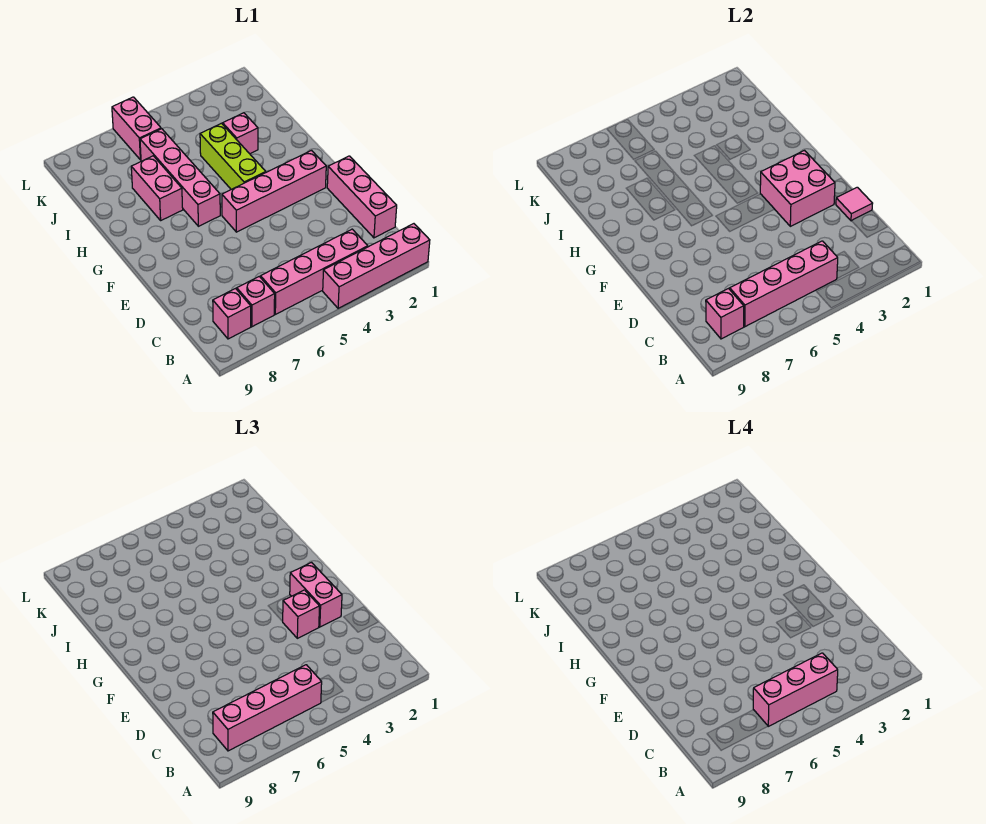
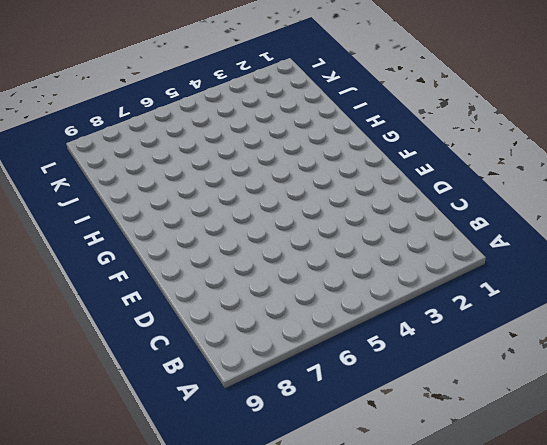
none -> pink 1x4 brick [323,224,430,308]
none -> pink 1x4 brick [260,229,368,314]
none -> pink 1x1 brick [237,276,275,327]

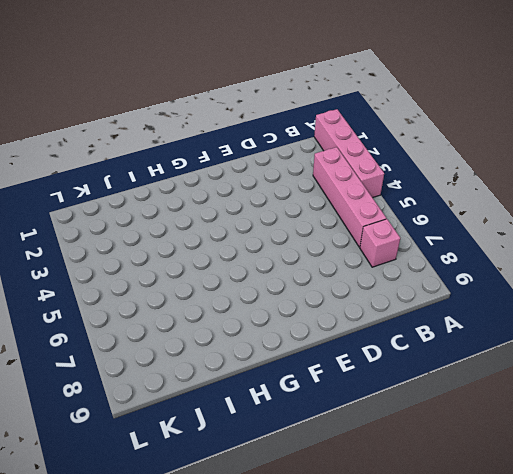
none -> pink 1x1 brick [213,289,251,339]
none -> pink 1x3 brick [327,156,397,238]
none -> pink 1x4 brick [222,151,326,232]

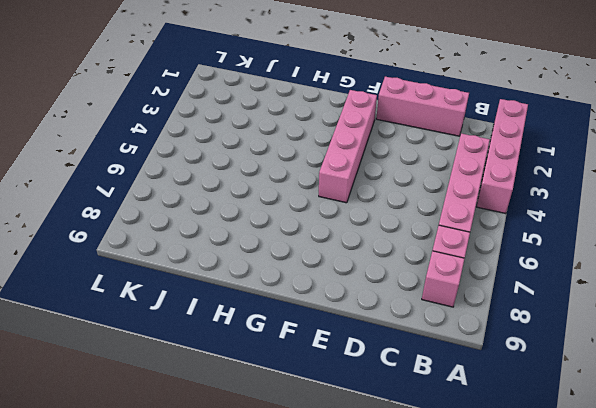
none -> lime 1x3 brick [200,123,266,189]
none -> pink 1x4 brick [140,129,220,226]
none -> pink 1x2 brick [131,156,183,220]

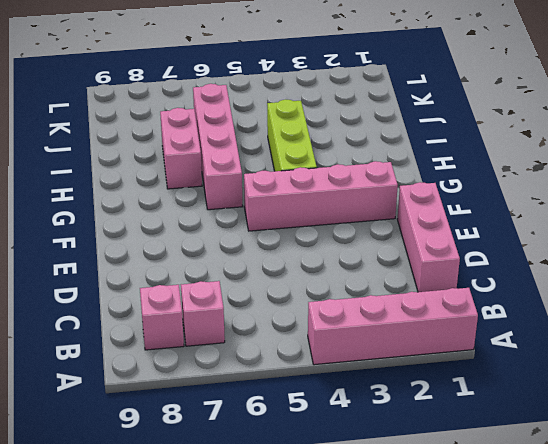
none -> pink 1x4 brick [260,229,368,314]
none -> pink 1x1 brick [223,113,258,154]
none -> pink 1x2 brick [112,97,161,160]

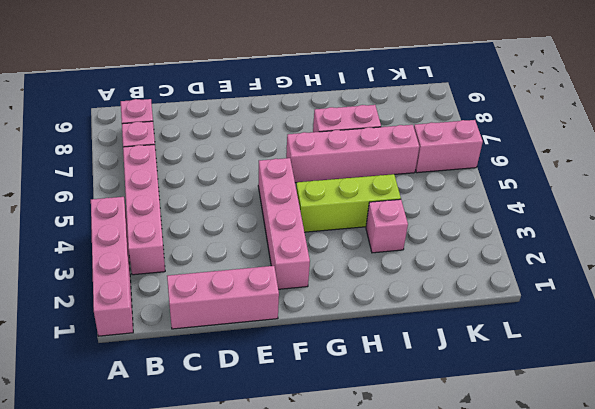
none -> pink 1x4 brick [730,241,838,327]
none -> pink 1x1 brick [706,289,744,339]
none -> pink 1x1 tile [836,187,873,221]

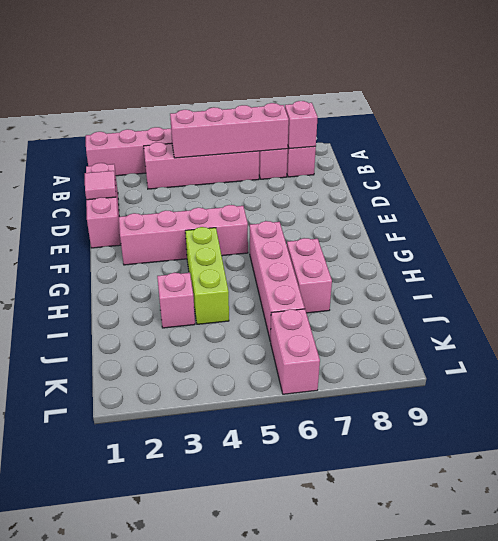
none -> pink 2x2 brick [760,151,835,226]
none -> pink 1x4 brick [213,665,322,751]
none -> pink 1x2 brick [290,563,342,627]

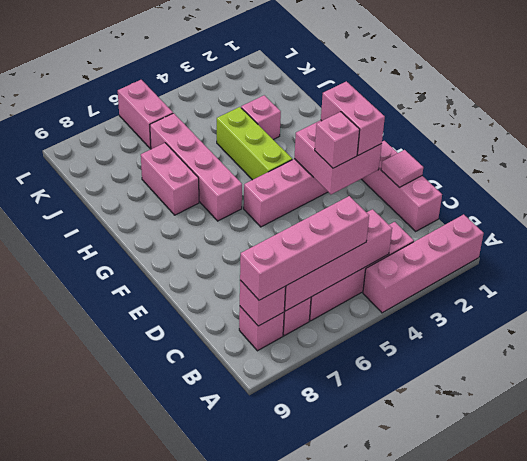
none -> pink 1x3 brick [753,653,838,726]

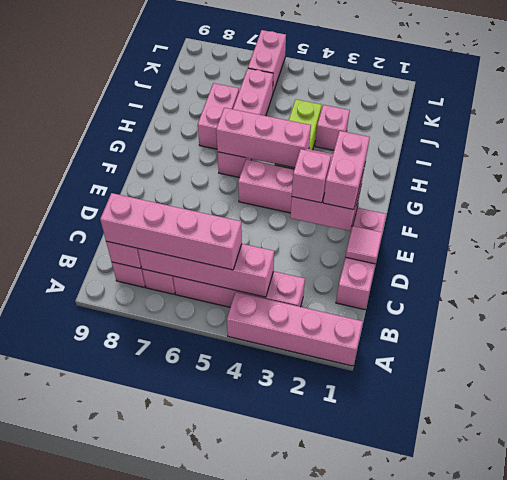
pink 1x3 brick [216,108,311,168] -> pink 1x3 brick moved to [753,653,838,726]

